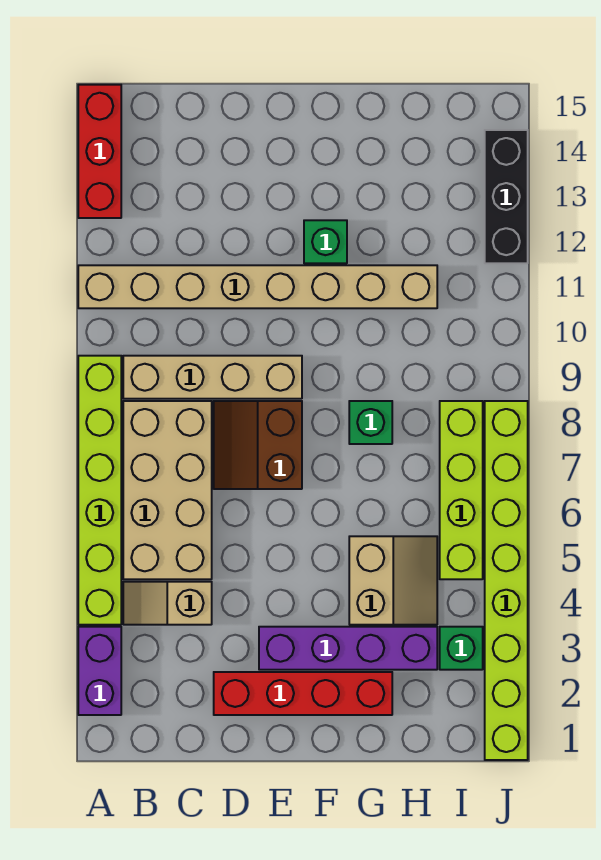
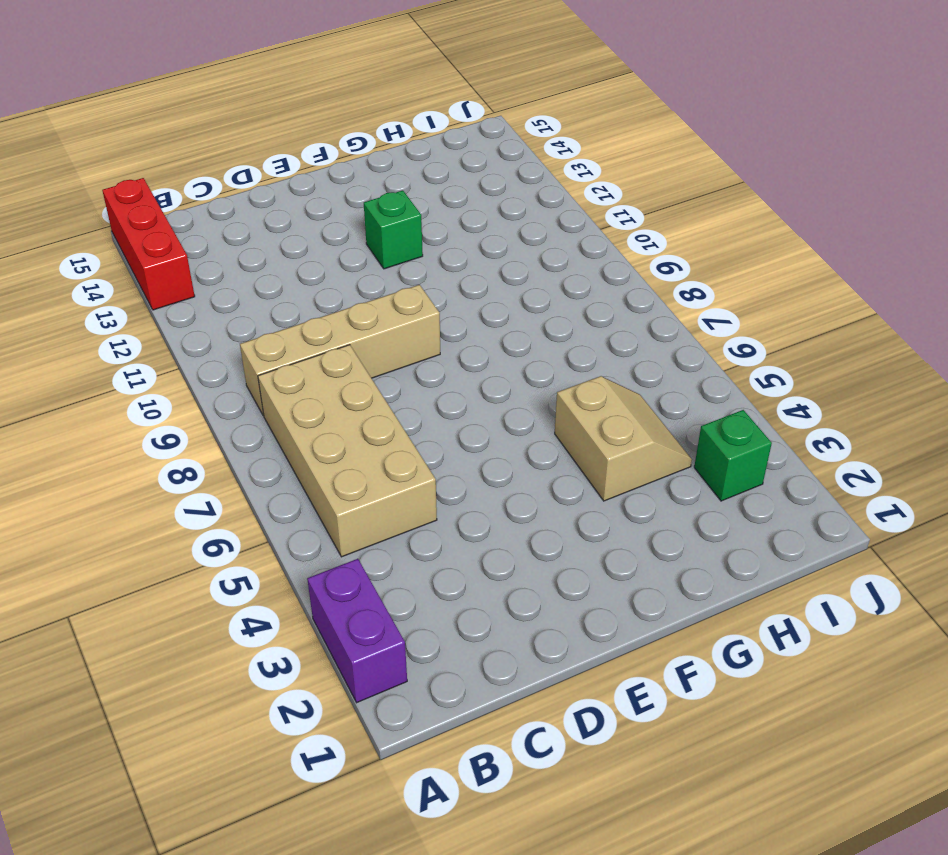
none -> lime 1x6 brick [78,356,121,625]
none -> tan 1x8 brick [78,265,437,308]
none -> tan 1x2 slope [123,582,212,625]

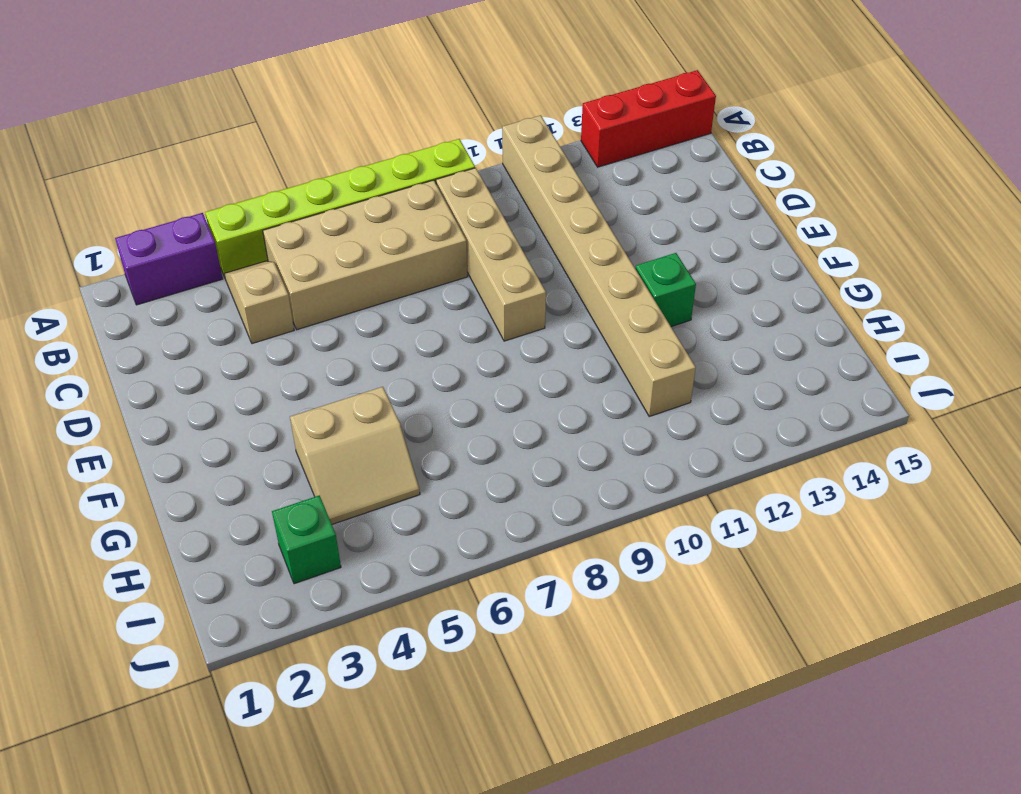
none -> red 1x4 brick [214,672,392,715]
none -> brown 2x2 slope [214,401,302,489]
none -> purple 1x4 brick [259,627,437,670]

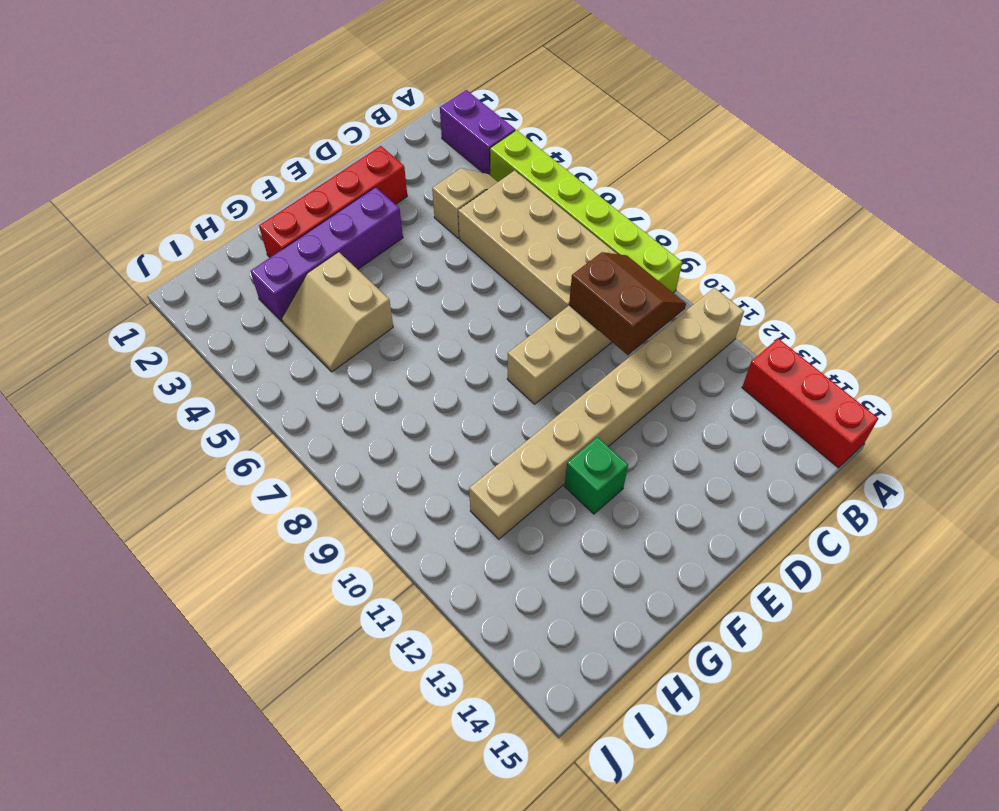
brown 2x2 slope [569,252,686,355] -> brown 2x2 slope moved to [214,401,302,489]
none -> green 1x1 brick [349,401,392,444]
none -> green 1x1 brick [440,627,483,670]
none -> lime 1x4 brick [440,401,483,579]

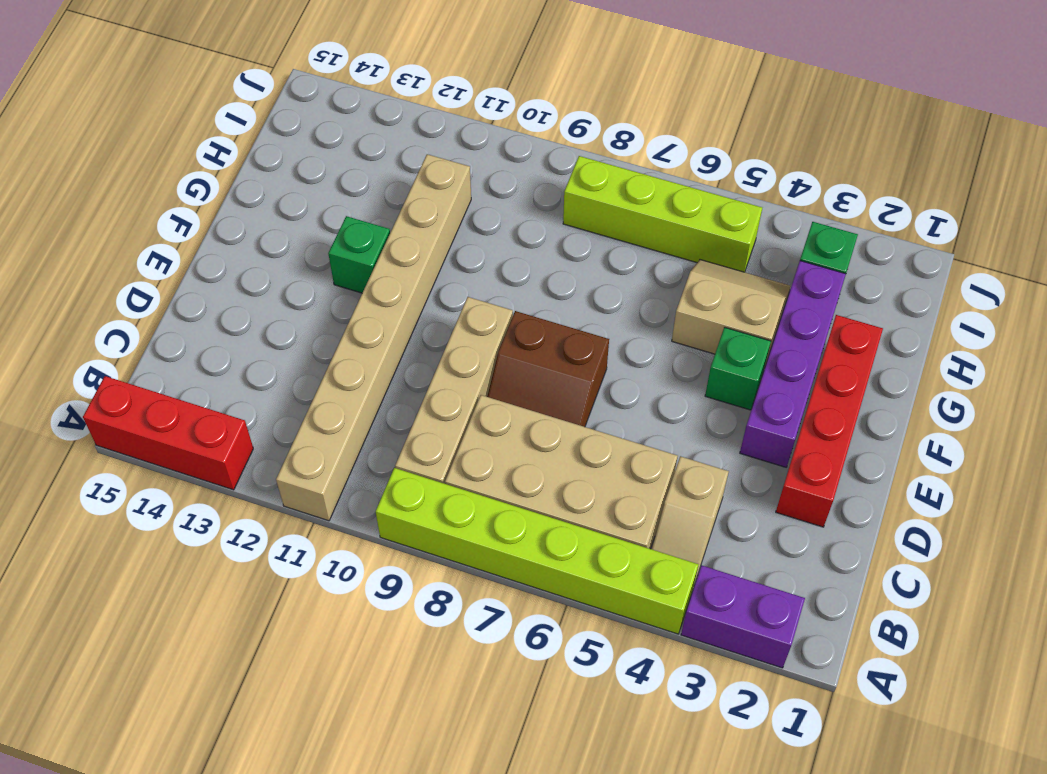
green 1x1 brick [705,327,771,410] -> green 1x1 brick moved to [349,401,392,444]
none -> lime 1x8 brick [485,401,528,760]
none -> black 1x3 brick [485,130,528,263]

